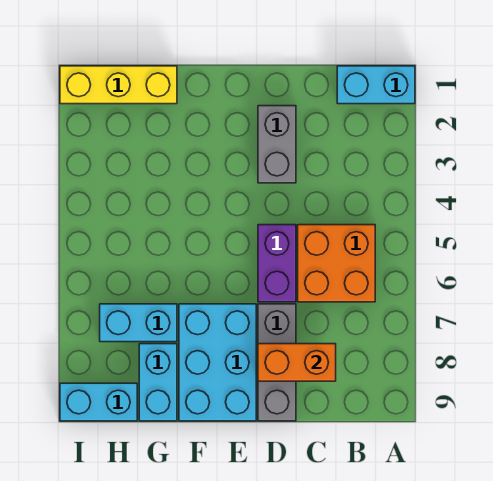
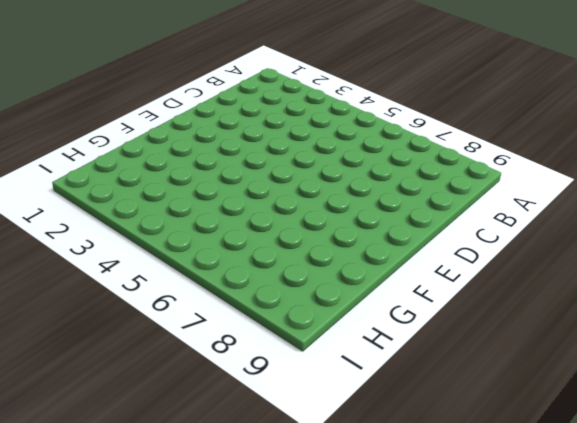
none -> cyan 1x2 brick [337,66,415,104]
none -> orange 2x2 brick [298,225,375,302]

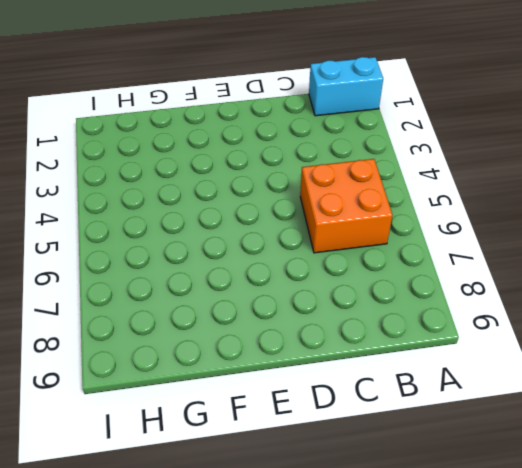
none -> grey 1x2 brick [258,106,296,183]
none -> purple 1x2 brick [258,225,296,302]

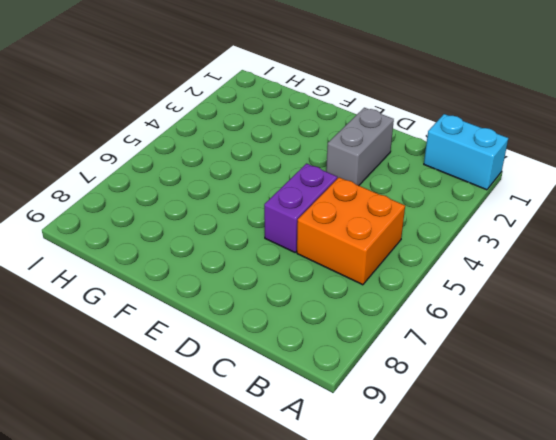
none -> grey 1x3 brick [258,304,296,421]
none -> cyan 2x3 brick [179,304,256,421]

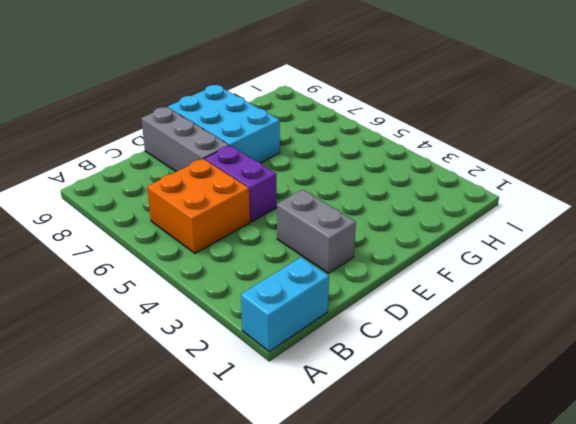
none -> yellow 1x3 brick [60,66,177,104]
none -> cyan 1x2 brick [100,304,177,342]

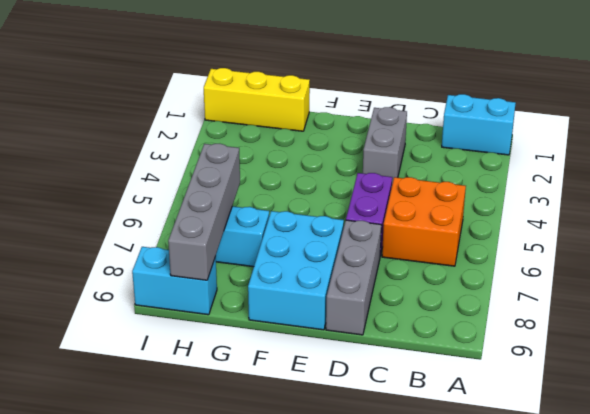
grey 1x4 brick [168,144,240,280] -> none
none -> cyan 1x2 brick [139,344,177,421]
none -> orange 1x2 brick [258,344,336,381]

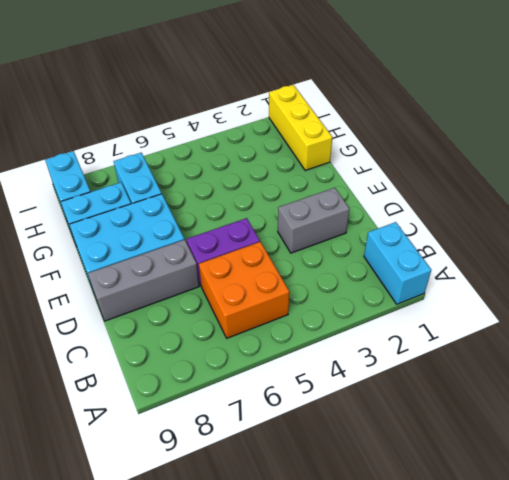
none -> orange 1x2 brick [258,344,336,381]

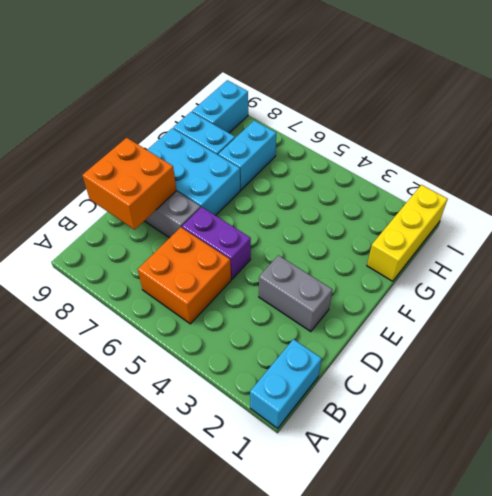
orange 2x2 brick [82,138,177,229] -> orange 1x2 brick [258,344,336,381]

